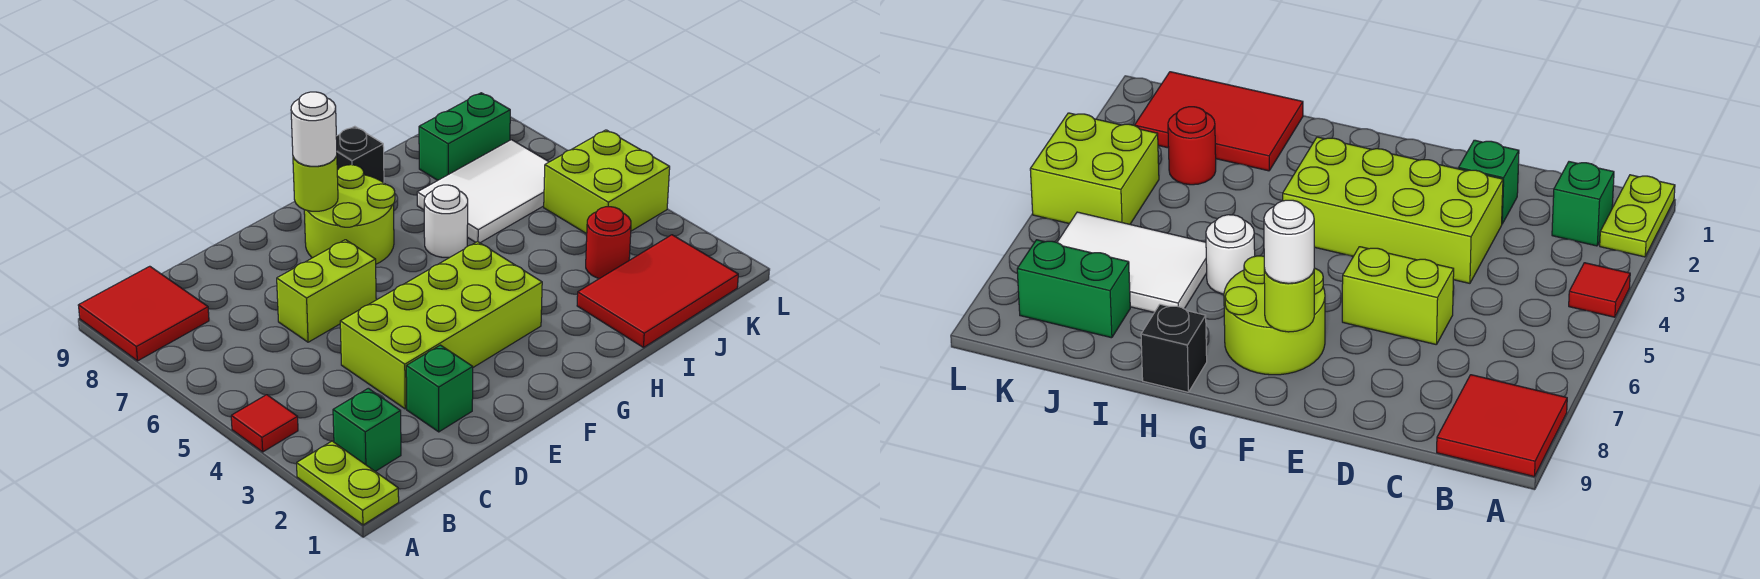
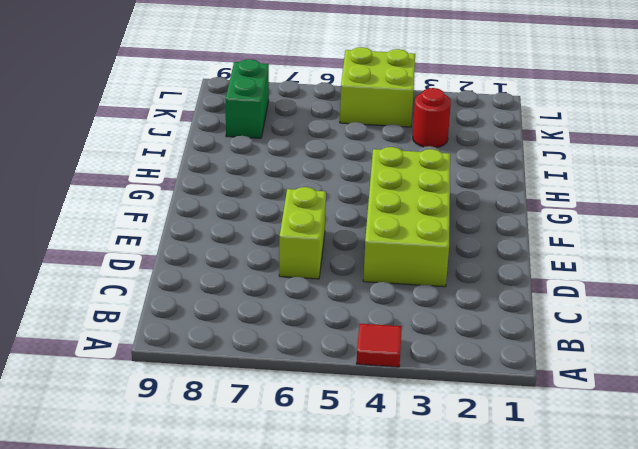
none -> lime 1x2 plate [297,441,399,525]
none -> red 2x2 tile [78,266,209,361]
none -> green 1x1 brick [333,388,401,472]

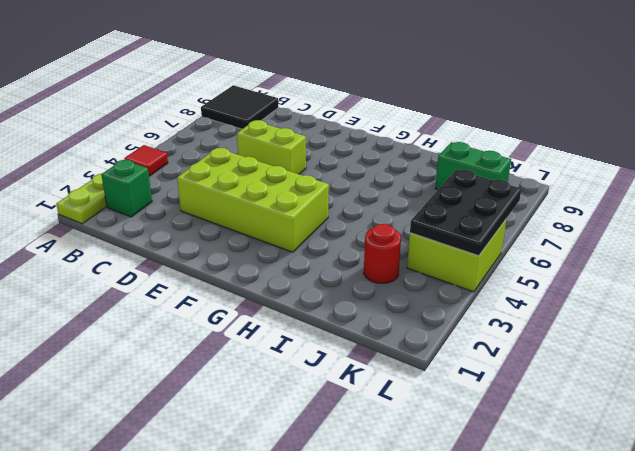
black 2x2 tile [201,85,278,129] -> red 2x2 tile [78,266,209,361]
black 2x3 plate [410,169,521,256] -> none
none -> green 1x1 brick [406,345,473,432]
none -> lime 2x2 round brick [304,165,395,264]
none -> white 1x1 round brick [424,185,468,257]

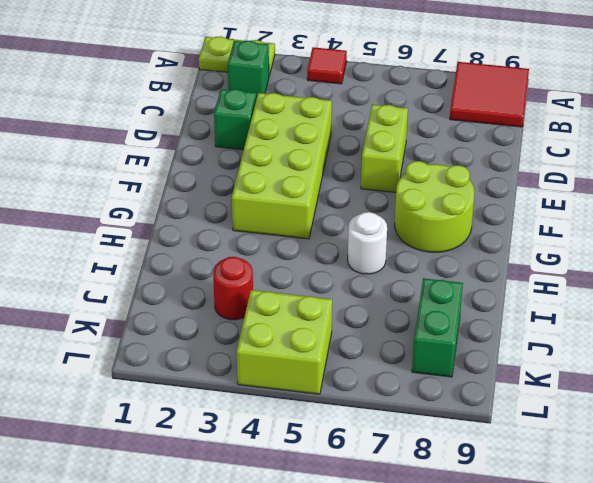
none -> black 1x1 brick [336,126,384,183]
none -> red 2x3 tile [577,235,738,347]
none -> white 2x3 tile [417,140,548,243]

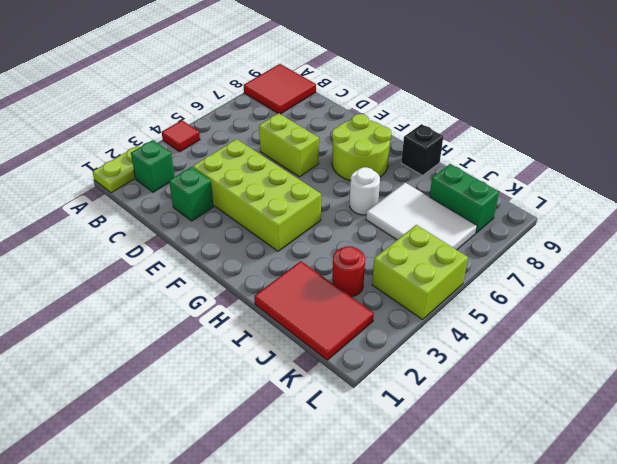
none -> lime 1x1 round brick [293,156,338,211]
none -> white 1x1 round brick [291,92,337,166]

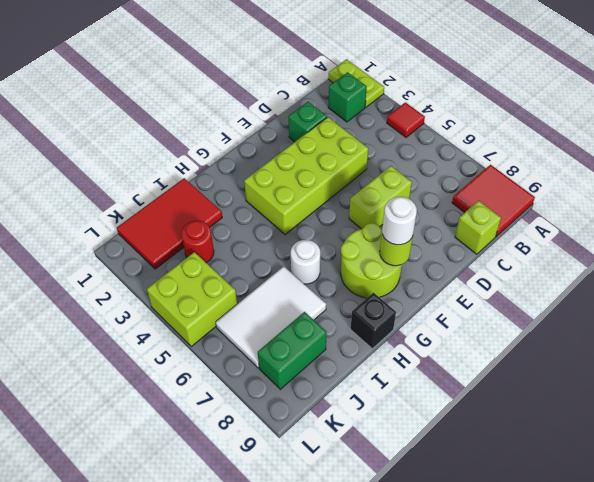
lime 1x1 brick [455,201,501,254] -> none

